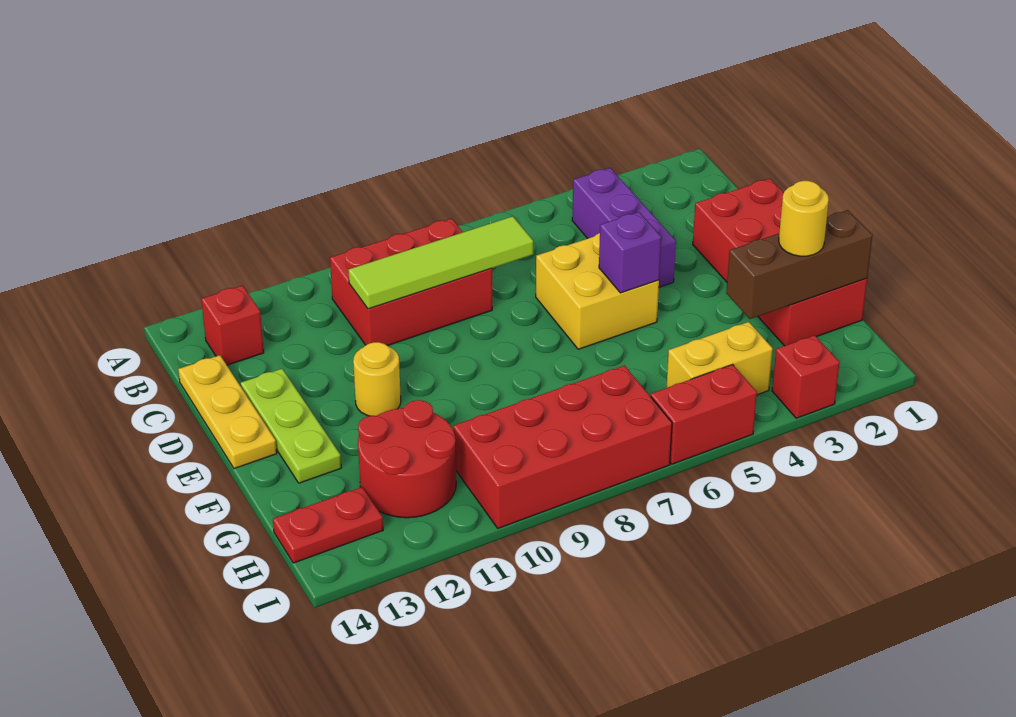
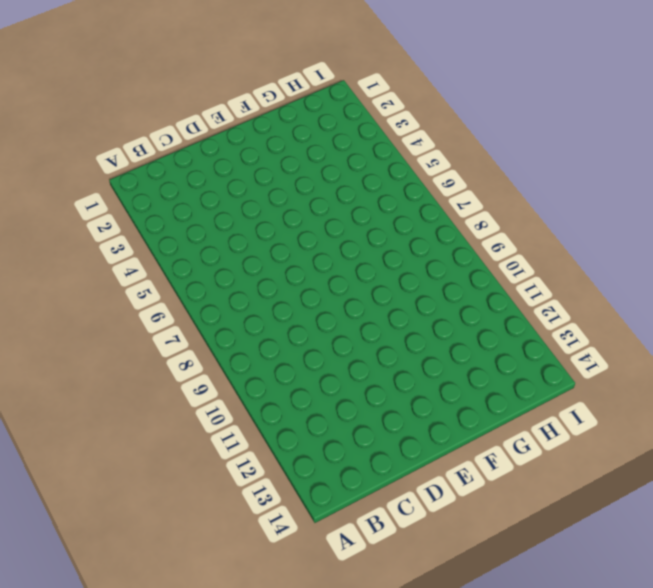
none -> purple 1x3 brick [572,168,676,287]
none -> red 2x3 brick [330,219,492,346]
none -> red 1x1 brick [201,285,264,365]

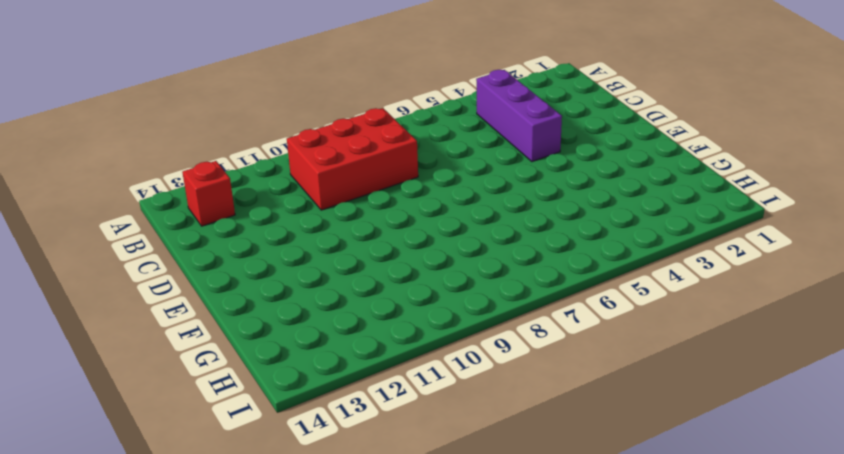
none -> yellow 1x3 plate [178,355,277,469]
none -> red 2x4 brick [693,179,867,346]
none -> yellow 2x2 brick [536,233,659,349]

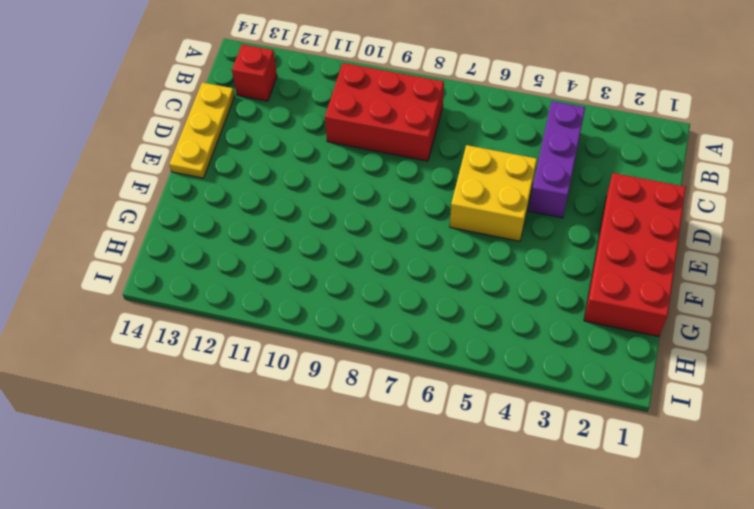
none -> lime 1x3 plate [241,369,341,483]
none -> yellow 1x1 round brick [353,342,401,416]
none -> red 2x2 round brick [358,400,456,518]

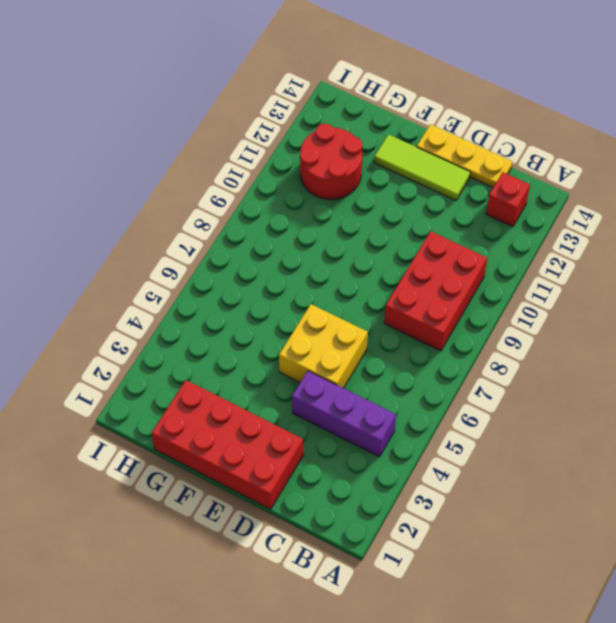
lime 1x3 tile [374,135,471,200] -> lime 1x3 plate [241,369,341,483]
none -> yellow 1x1 round brick [353,342,401,416]
none -> yellow 1x2 brick [666,322,773,395]
none -> red 2x4 brick [453,366,672,528]

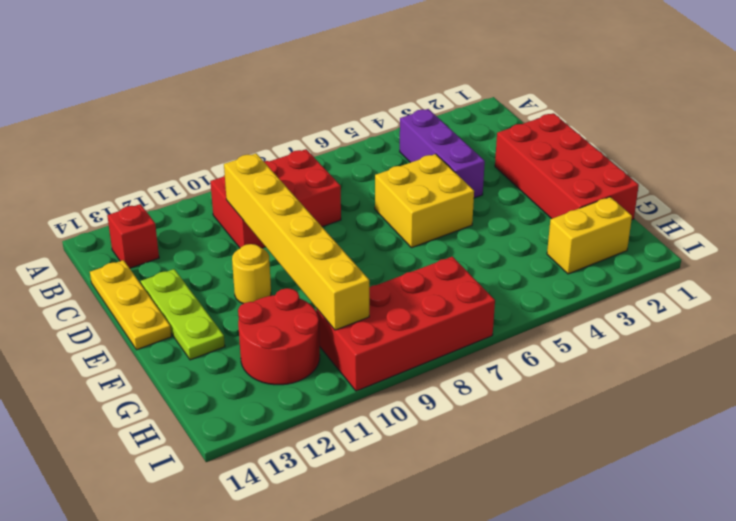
yellow 1x6 brick [224,153,369,330] -> lime 1x4 tile [349,216,533,309]
yellow 1x2 brick [547,197,632,274] -> yellow 1x2 brick moved to [666,322,773,395]
none -> red 1x2 plate [273,487,383,563]
none -> red 1x1 brick [772,335,840,418]
none -> red 1x2 brick [651,364,757,464]

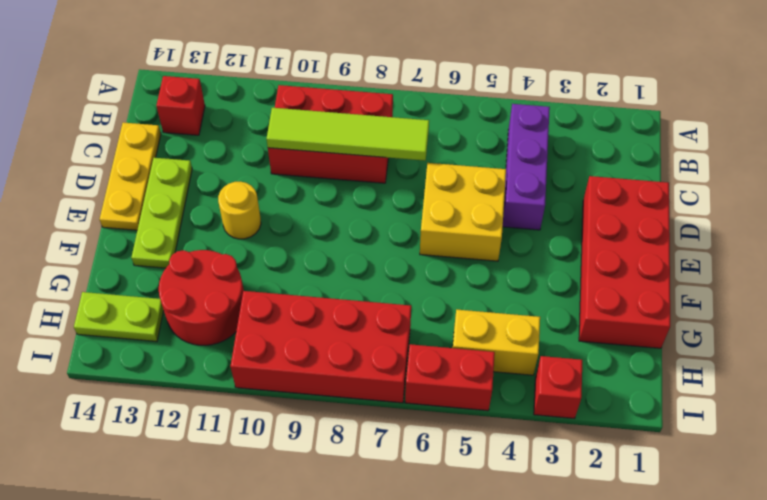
lime 1x2 plate [74,292,164,342] -> red 1x2 plate [273,487,383,563]
none -> purple 1x1 brick [599,212,661,293]
none -> brown 1x3 brick [726,210,873,319]
none -> yellow 1x1 round brick [779,181,829,256]

